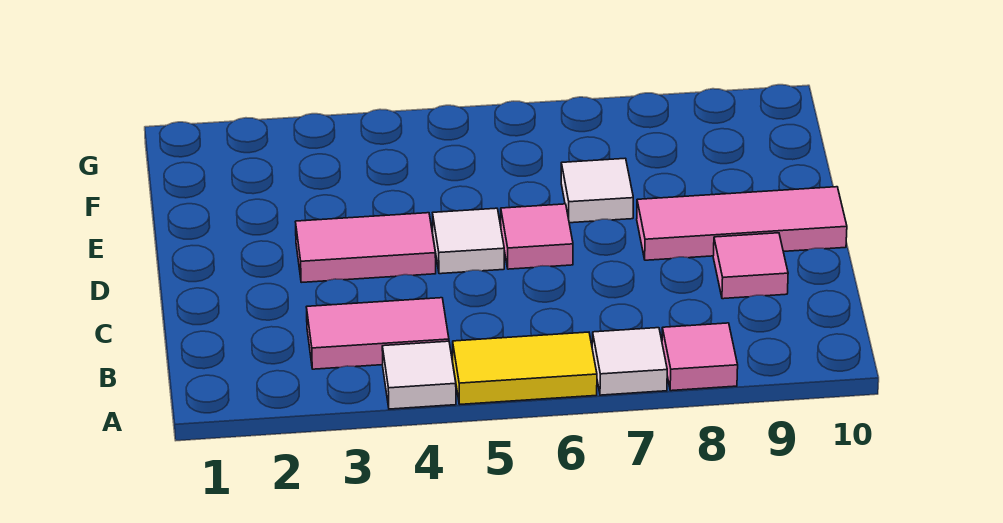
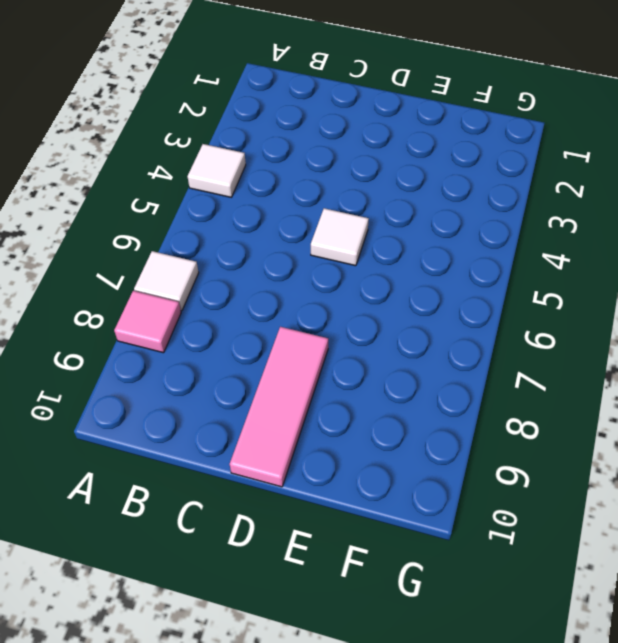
none -> yellow 1x2 tile [453,332,597,404]
none -> pink 1x2 tile [306,298,449,369]

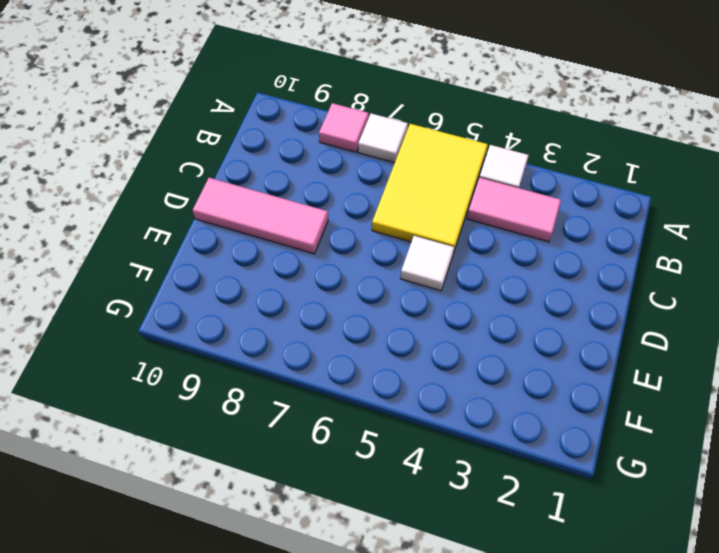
yellow 2x3 tile [372,124,488,253] -> yellow 1x2 tile [453,332,597,404]
none -> pink 1x1 tile [713,233,788,299]
none -> pink 1x2 tile [296,213,436,282]

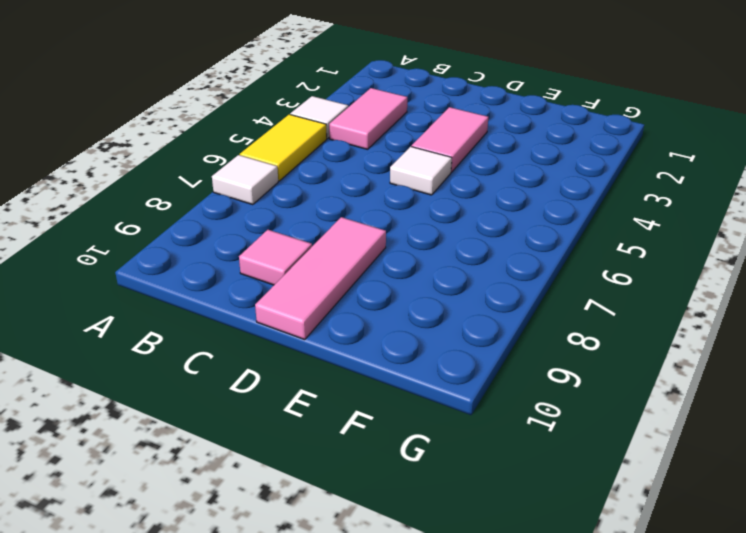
none -> pink 1x1 tile [662,323,738,391]
none -> pink 1x1 tile [501,204,573,269]

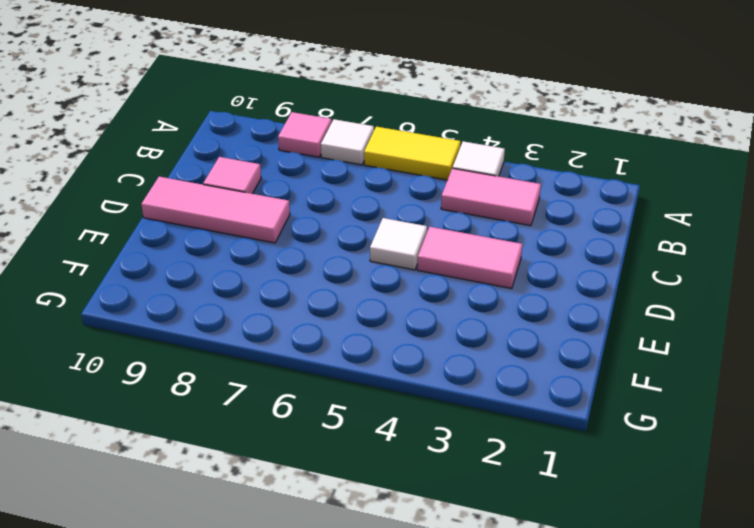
none -> pink 1x1 tile [501,204,573,269]
none -> white 1x1 tile [561,158,633,223]

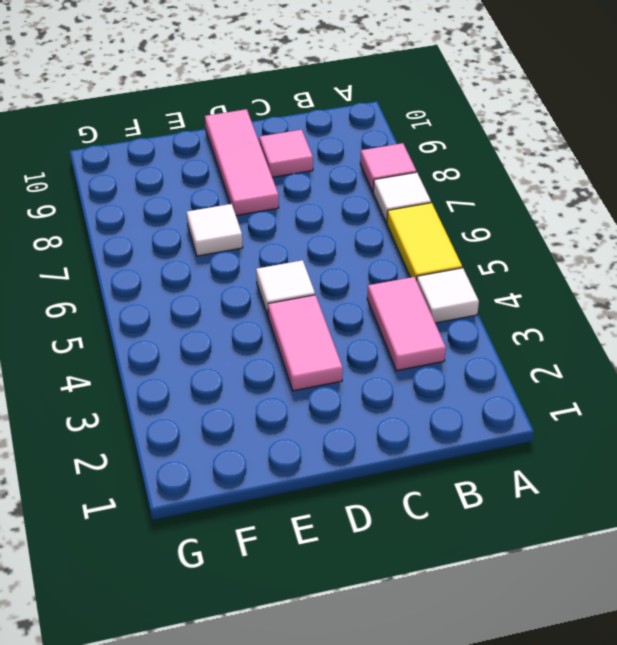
none -> pink 1x1 tile [501,204,573,269]

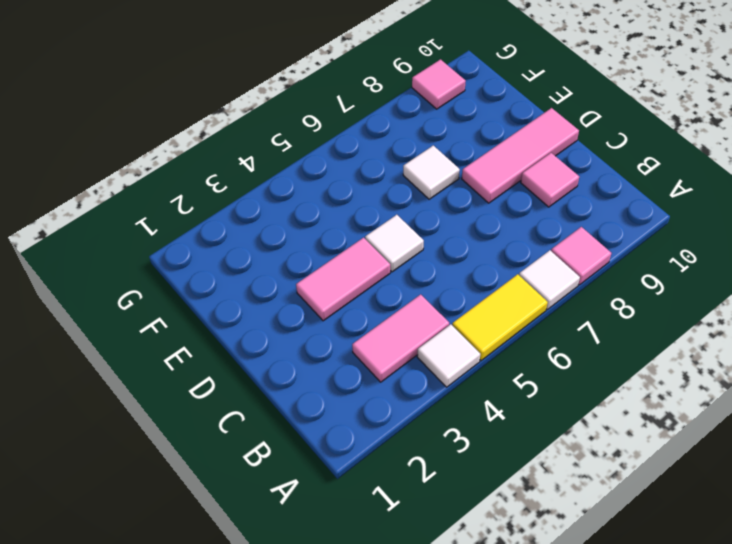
pink 1x1 tile [412,59,466,109] -> pink 1x1 tile moved to [501,204,573,269]

